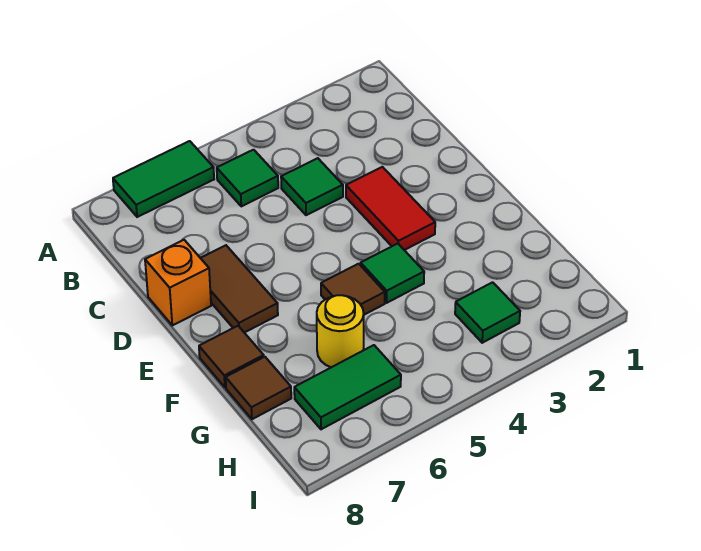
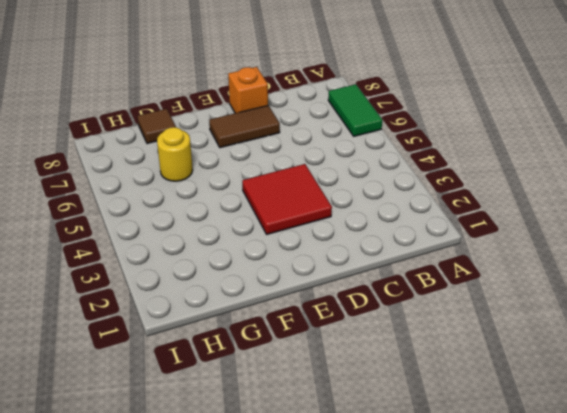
red 2x2 tile [242,164,332,234] -> red 1x2 tile [346,167,435,250]
none -> green 1x1 tile [217,150,278,206]
none -> green 1x1 tile [281,158,343,215]
none -> green 1x1 tile [361,244,424,303]

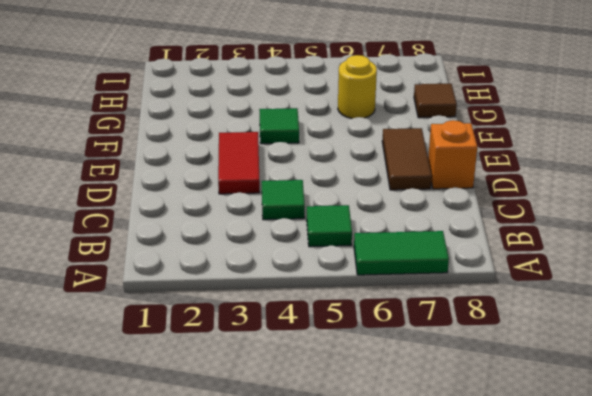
none -> brown 1x1 tile [321,264,385,315]
none -> brown 1x1 tile [199,326,264,387]
none -> green 1x1 tile [455,282,520,343]

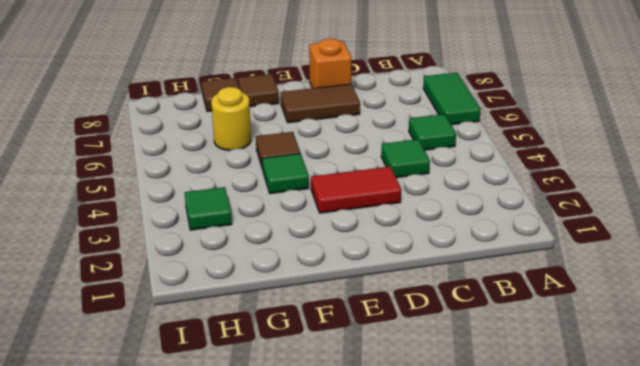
none -> green 1x2 tile [294,345,401,429]

